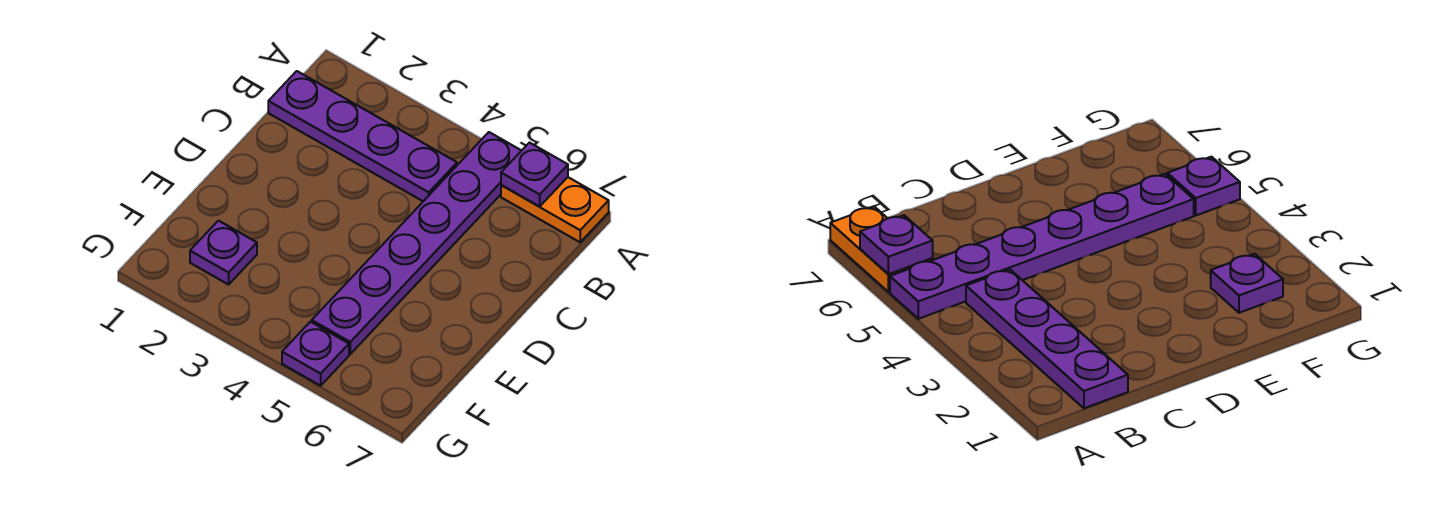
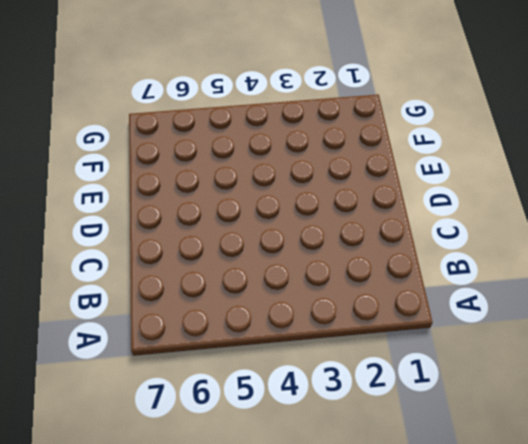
none -> purple 1x6 plate [312,132,521,354]
none -> orange 1x2 plate [501,177,609,242]

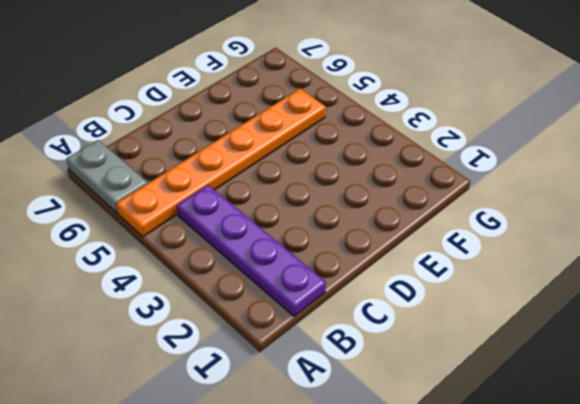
orange 1x6 plate [116,89,326,237] -> purple 1x6 plate [312,132,521,354]
grey 1x2 plate [66,140,147,213] -> orange 1x2 plate [501,177,609,242]
none -> purple 1x1 plate [190,221,257,285]
none -> purple 1x1 plate [282,322,349,386]

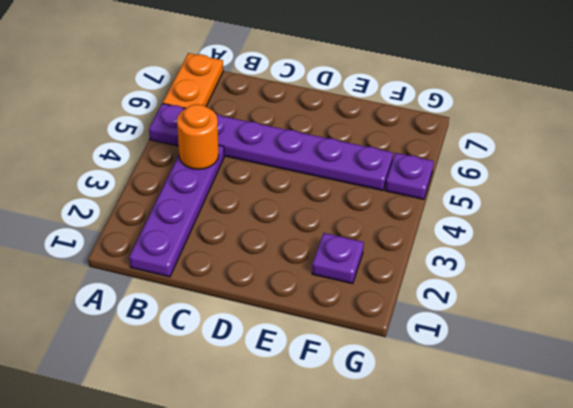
orange 1x1 round brick [177,104,219,169] -> none
none -> purple 1x1 plate [501,143,568,206]

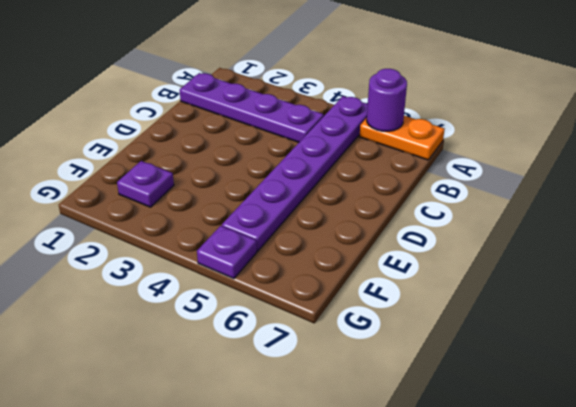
purple 1x1 round brick [367,69,407,131] -> purple 1x1 plate [501,143,568,206]

